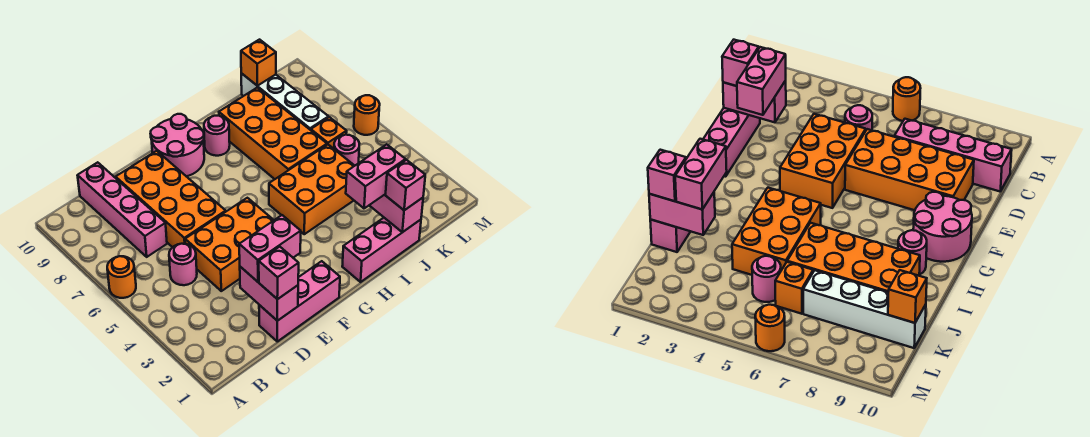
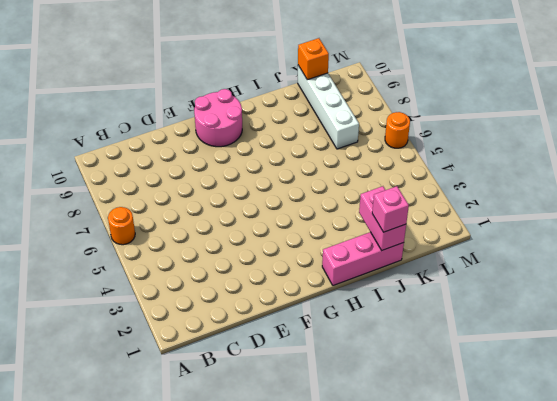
none -> pink 1x1 round brick [169,244,197,285]
none -> pink 1x4 brick [77,162,167,257]
none -> pink 1x3 brick [259,261,340,341]

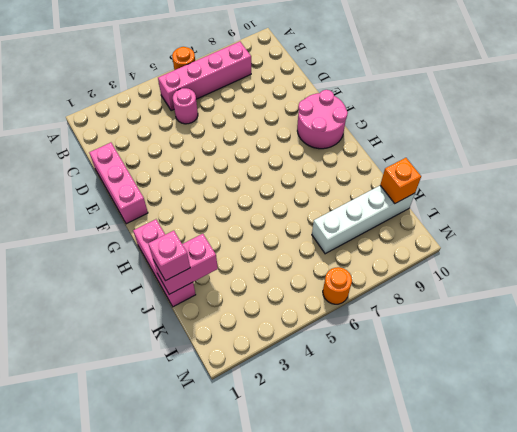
pink 1x4 brick [158,42,251,111] -> pink 1x4 brick moved to [77,162,167,257]
none -> orange 2x3 brick [185,198,274,291]
none -> orange 2x4 brick [116,151,226,247]
none -> orange 2x3 brick [269,145,354,234]

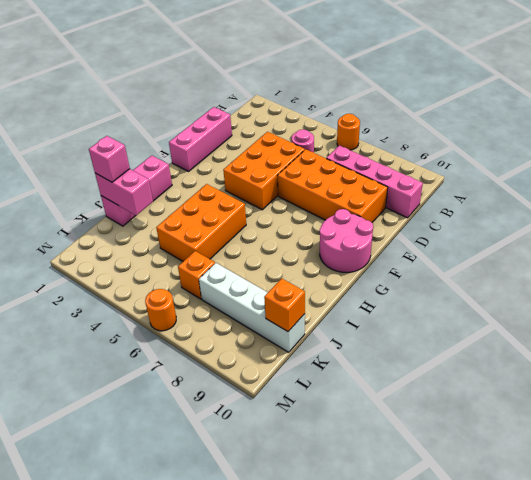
none -> pink 1x1 round brick [204,116,230,156]
none -> orange 2x4 brick [219,88,327,179]
none -> pink 1x1 round brick [334,135,359,166]

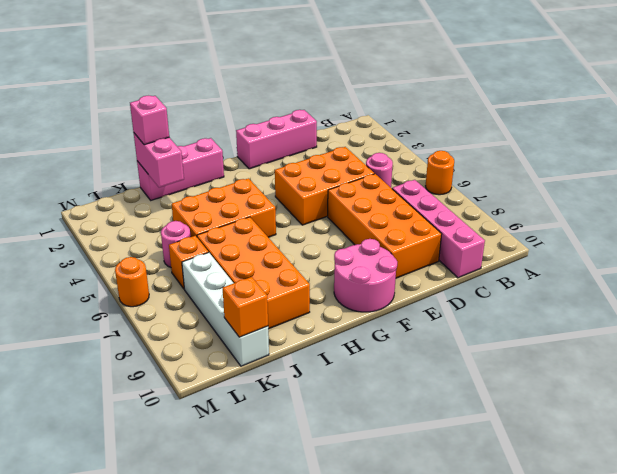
none -> pink 1x1 round brick [204,116,230,156]
none -> pink 1x2 brick [240,267,298,321]
none -> pink 1x1 brick [259,247,299,299]

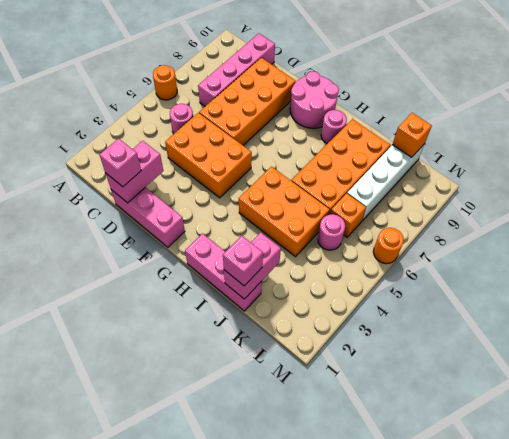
none -> pink 1x2 brick [239,215,301,282]
none -> pink 1x2 brick [346,144,405,208]

